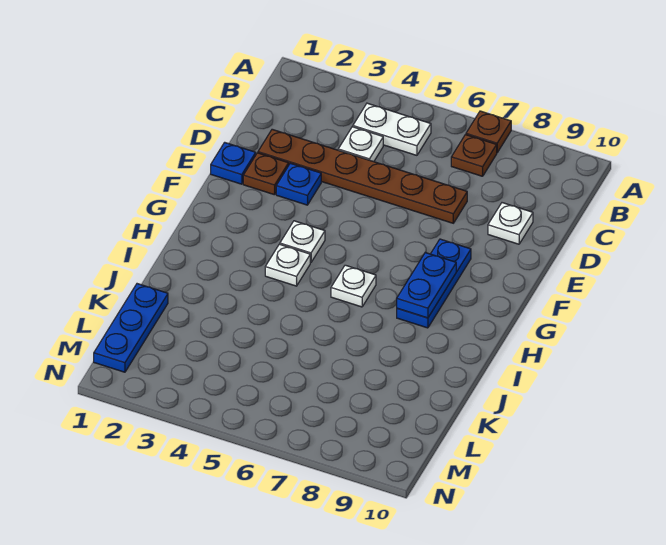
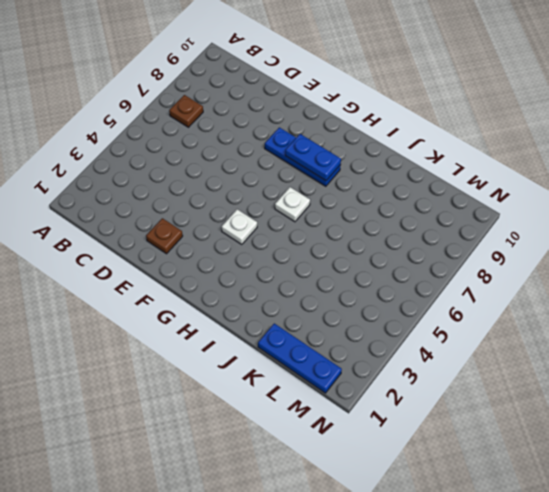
none -> brown 1x1 plate [466,111,511,153]
none -> white 1x2 plate [353,103,431,155]
none -> white 1x1 plate [338,127,383,162]

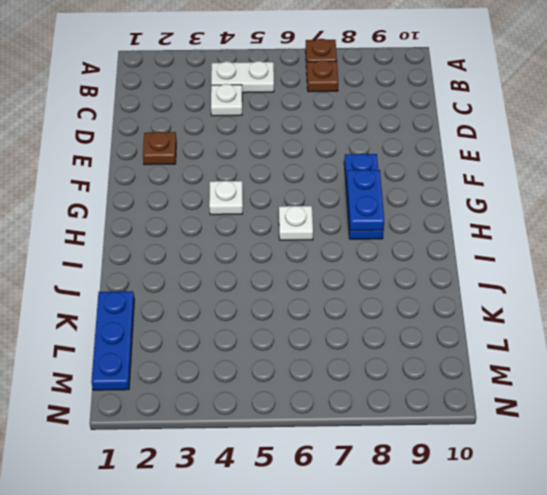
none -> brown 1x6 plate [258,129,467,223]
none -> white 1x1 plate [488,203,533,244]
none -> blue 1x1 plate [211,142,256,184]

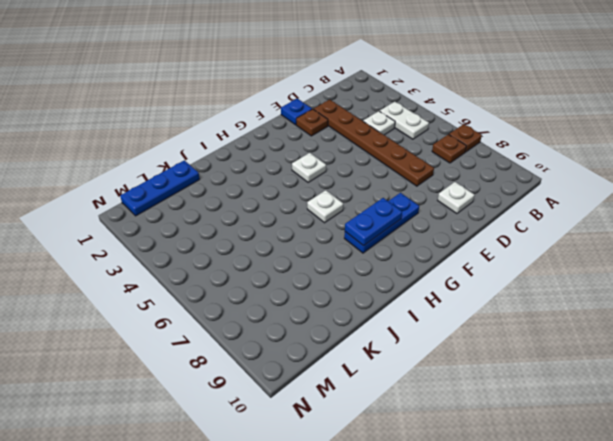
none -> blue 1x1 plate [276,163,321,205]
none -> white 1x1 plate [265,244,310,286]

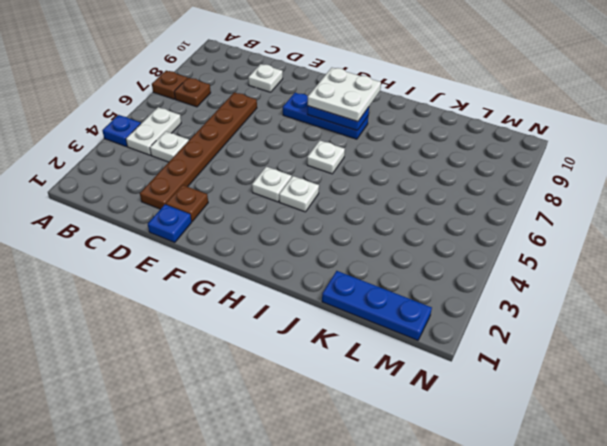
blue 1x1 plate [102,115,141,146] -> blue 1x1 plate moved to [276,163,321,205]
white 2x2 plate [308,68,381,122] -> none

